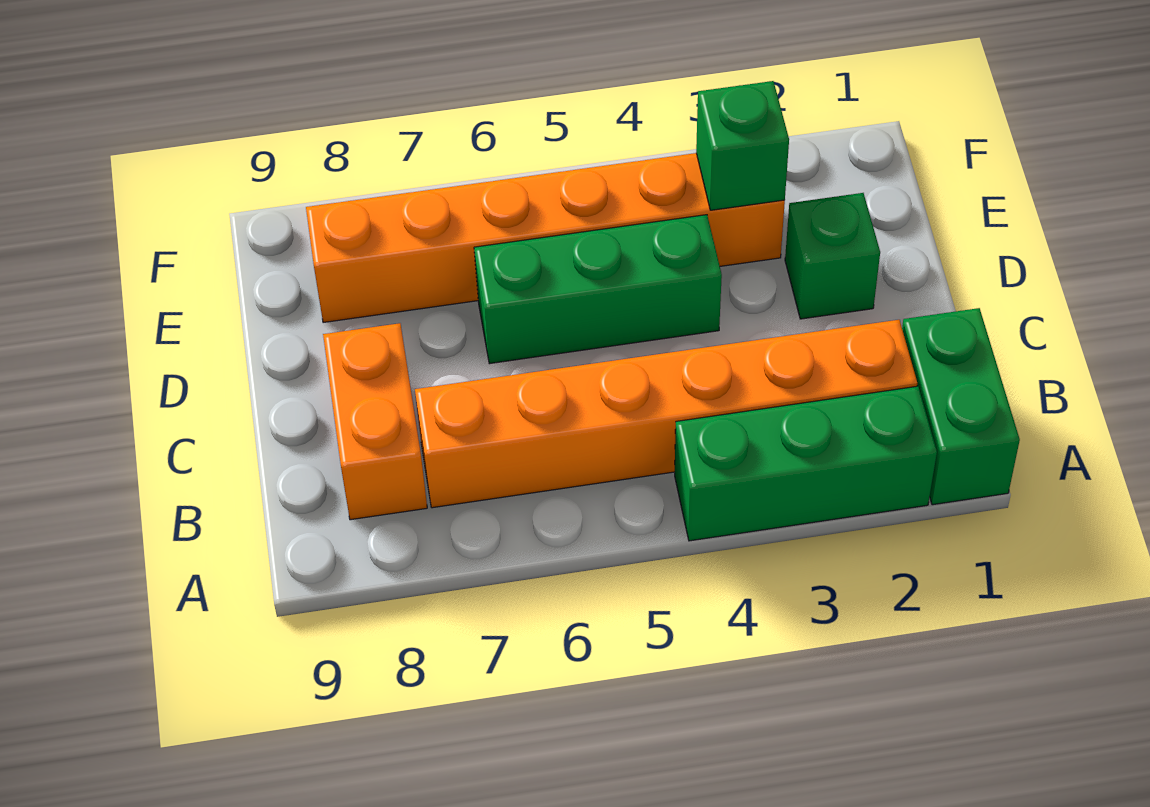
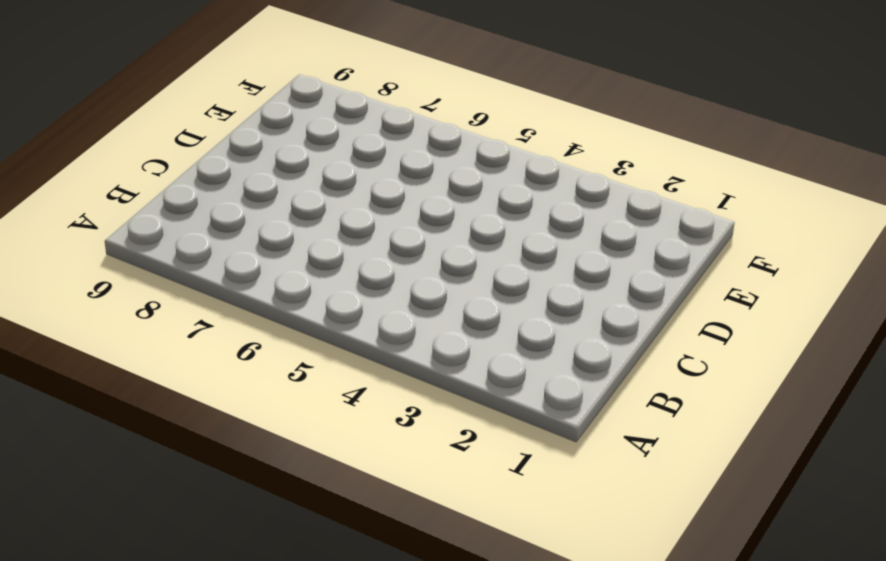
none -> green 1x2 brick [902,308,1020,505]
none -> green 1x3 brick [675,386,937,541]

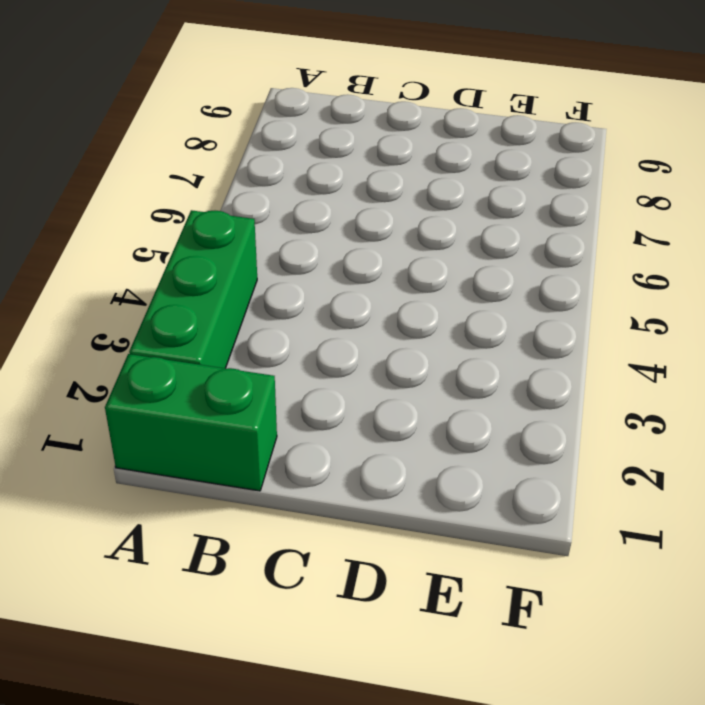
none -> orange 1x6 brick [415,320,917,508]
none -> orange 1x2 brick [323,323,427,520]

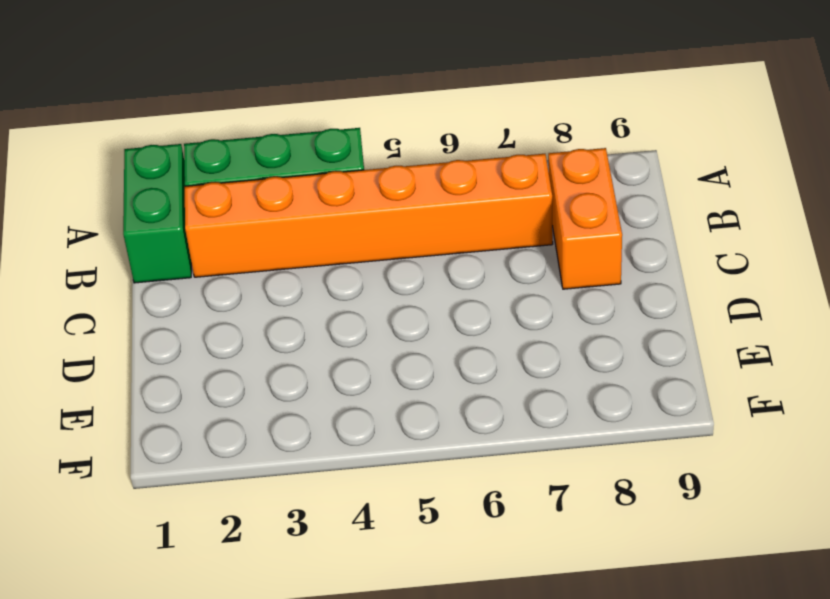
none -> green 1x1 brick [785,193,880,319]
none -> green 1x3 brick [474,215,722,364]

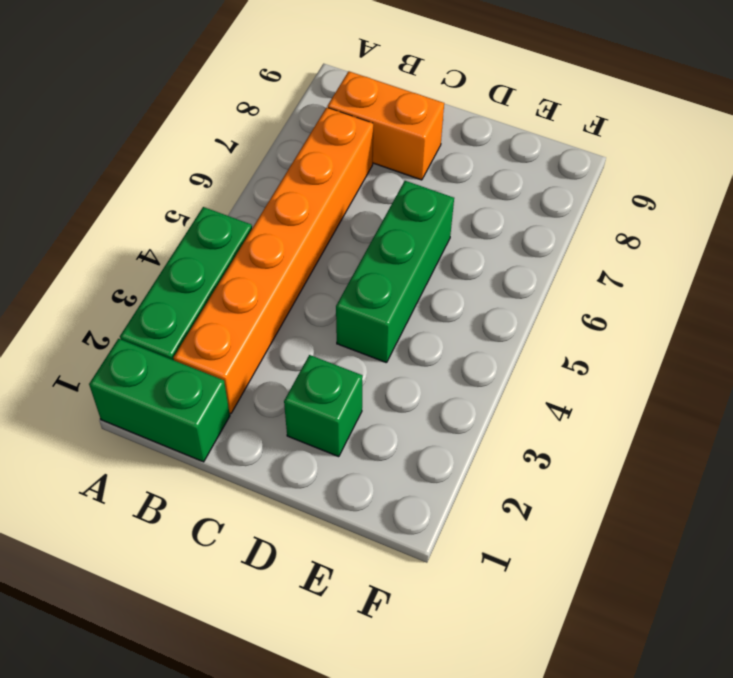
none -> orange 1x6 brick [306,153,785,323]
none -> green 1x1 brick [696,81,789,210]

